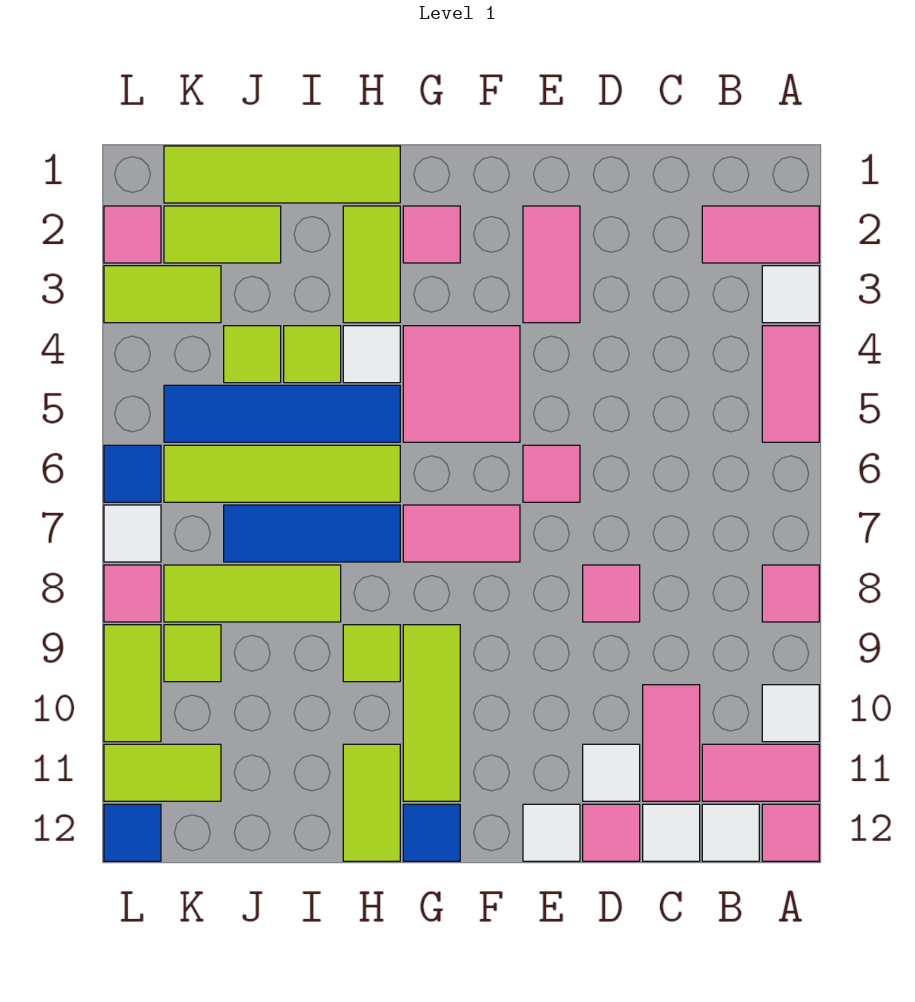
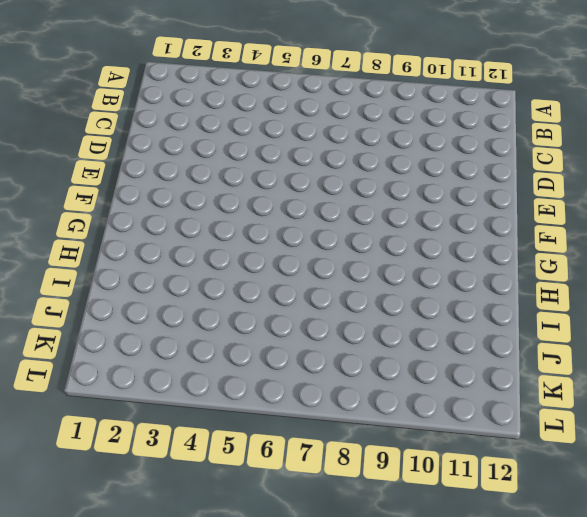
none -> pink 1x2 tile [702,206,819,263]
none -> white 1x1 tile [762,266,819,323]
none -> pink 1x2 tile [762,326,819,442]
none -> pink 1x1 tile [762,565,819,622]

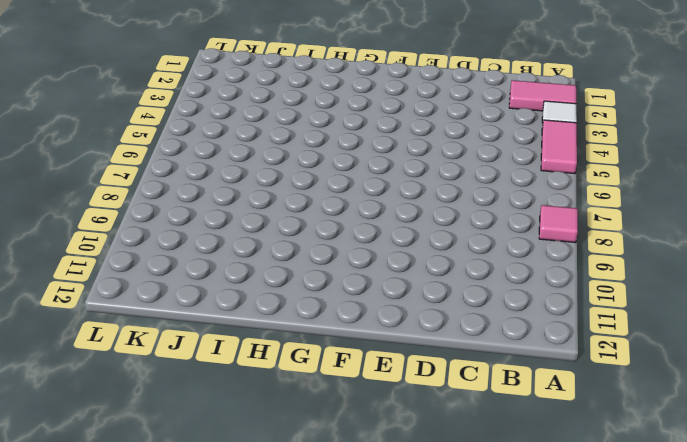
none -> white 1x1 tile [762,685,819,742]
none -> pink 1x2 tile [702,744,819,801]
none -> pink 1x1 tile [762,804,819,861]
none -> white 1x1 tile [702,804,759,861]

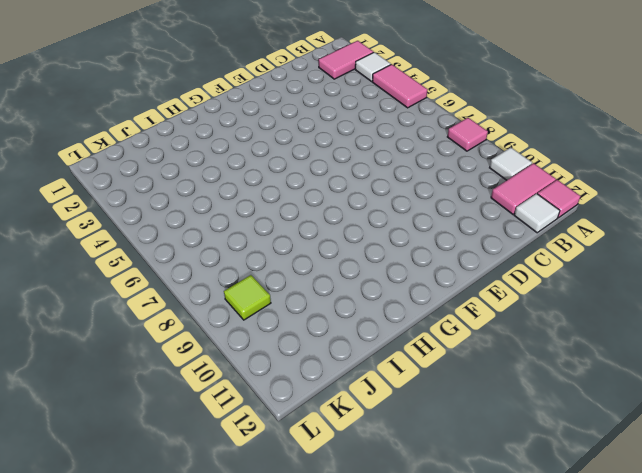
none -> pink 1x2 tile [643,685,700,801]
none -> white 1x1 tile [643,804,700,861]
none -> pink 1x1 tile [583,565,640,622]
none -> white 1x1 tile [583,744,640,801]

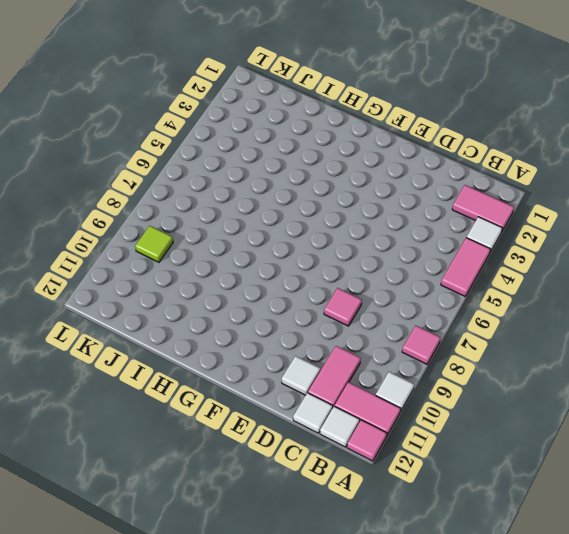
none -> pink 1x1 tile [583,804,640,861]
none -> pink 1x2 tile [523,206,580,323]
none -> pink 1x1 tile [523,445,580,502]
none -> white 1x1 tile [523,804,580,861]

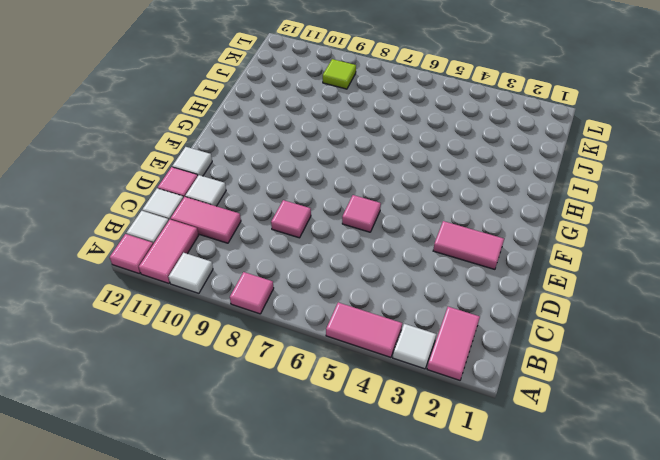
none -> pink 2x2 tile [403,326,520,442]
none -> pink 1x2 tile [403,505,520,562]
none -> pink 1x1 tile [403,206,460,263]
none -> lime 1x3 tile [403,625,460,801]

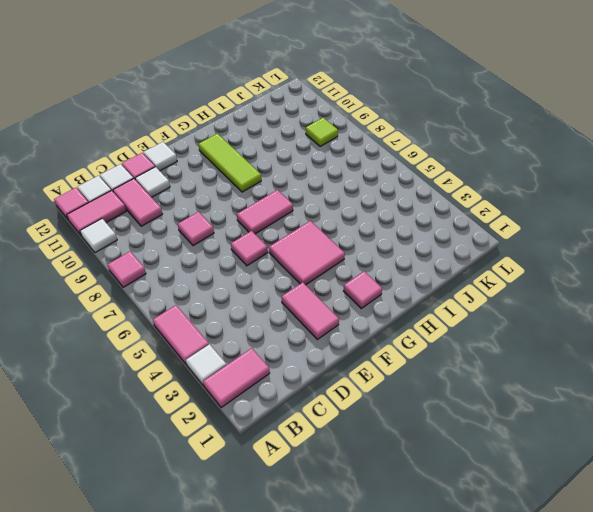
none -> blue 1x1 tile [403,804,460,861]
none -> lime 1x4 tile [164,146,400,203]
none -> lime 1x2 tile [343,206,400,323]
none -> white 1x1 tile [343,326,400,383]

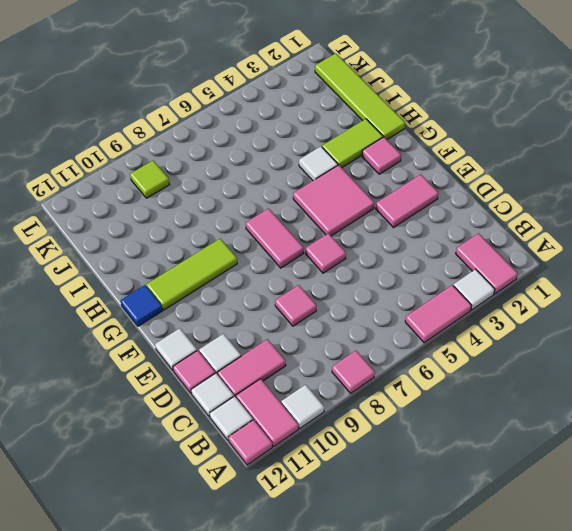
none -> blue 1x4 tile [164,385,400,442]
none -> lime 1x4 tile [164,445,400,502]
none -> blue 1x3 tile [224,505,400,562]
none -> lime 1x1 tile [343,625,400,682]

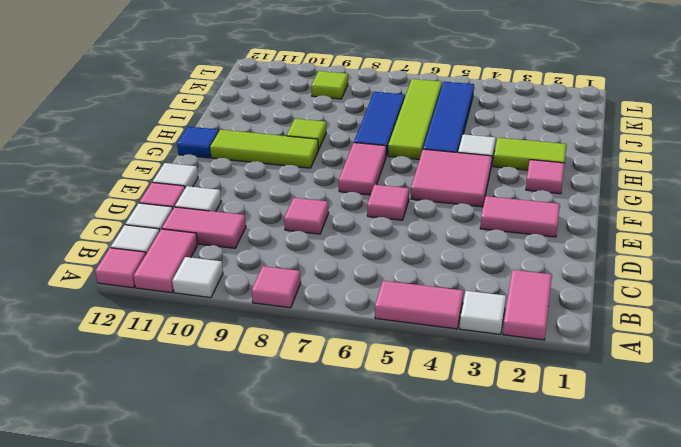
none -> lime 1x4 tile [164,146,400,203]
none -> lime 1x2 tile [343,744,400,861]
none -> lime 1x1 tile [284,326,341,383]
none -> lime 1x3 tile [164,565,341,622]

